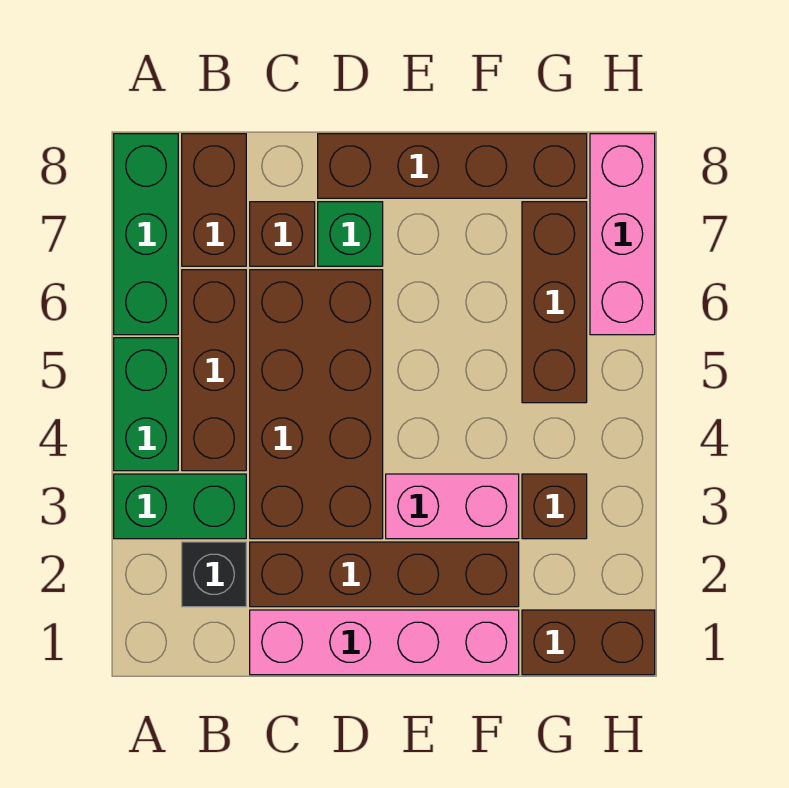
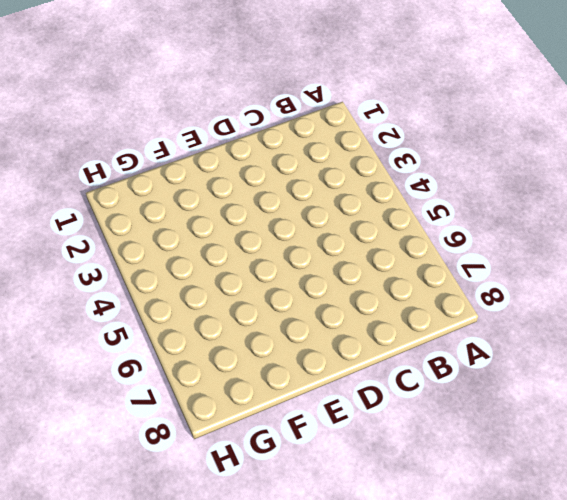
none -> green 1x2 brick [114,474,246,539]
none -> green 1x2 brick [114,338,178,471]
none -> green 1x3 brick [114,134,178,335]

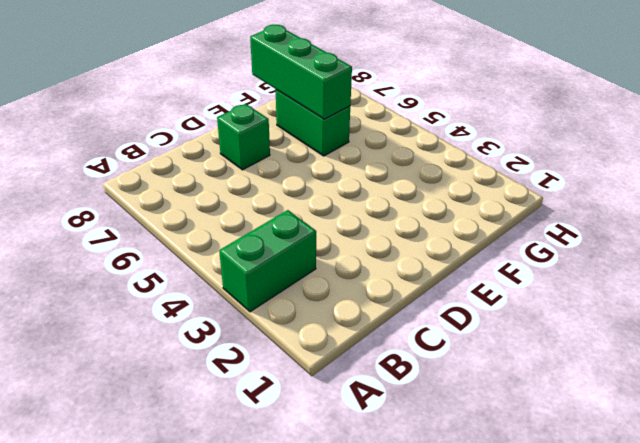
green 1x2 brick [276,90,350,156] -> green 1x2 brick moved to [114,338,178,471]
green 1x3 brick [250,25,352,119] -> green 1x3 brick moved to [114,134,178,335]
none -> black 1x1 brick [182,542,246,607]
none -> brown 1x3 brick [182,270,246,471]
none -> brown 1x2 brick [182,134,246,266]

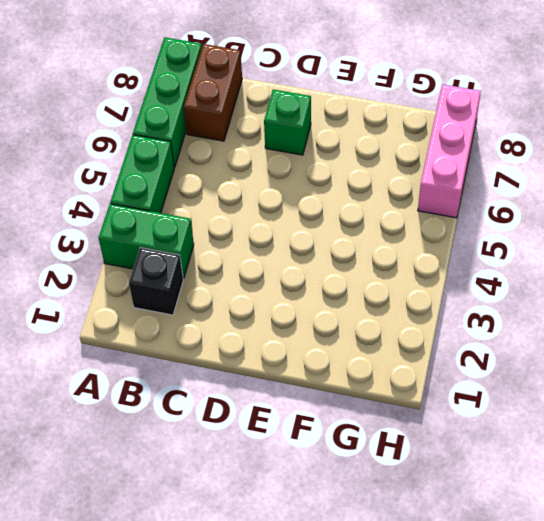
none -> brown 1x3 brick [182,270,246,471]
none -> pink 1x4 brick [250,610,519,675]
none -> brown 1x4 brick [250,542,519,607]

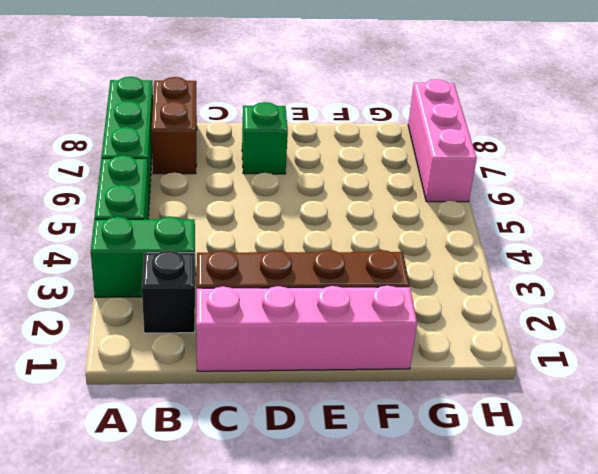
none -> brown 1x3 brick [182,270,246,471]
none -> brown 2x4 brick [250,270,383,539]
none -> brown 1x1 brick [250,202,315,266]

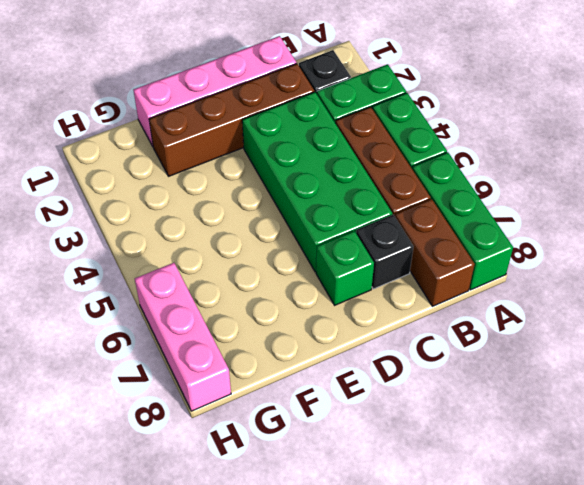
green 2x4 brick [242,92,392,272] -> brown 2x4 brick [250,270,383,539]
black 1x1 brick [356,215,414,289] -> brown 1x1 brick [250,202,315,266]
none -> brown 1x4 brick [318,134,587,198]
none -> pink 1x2 brick [386,474,519,539]
none -> brown 1x2 brick [522,610,655,675]

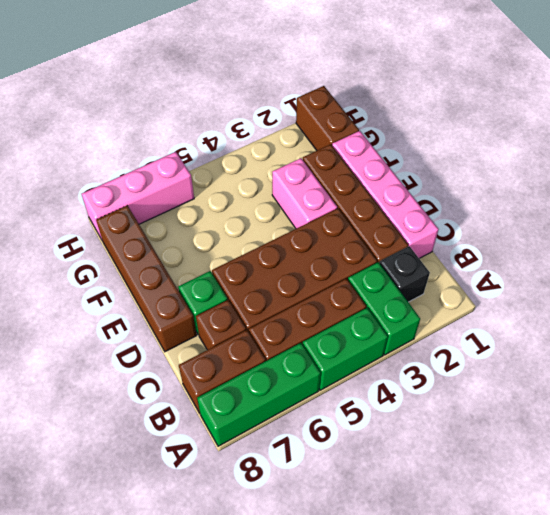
none -> brown 1x1 brick [522,474,587,539]
none -> brown 1x3 brick [522,202,587,403]

